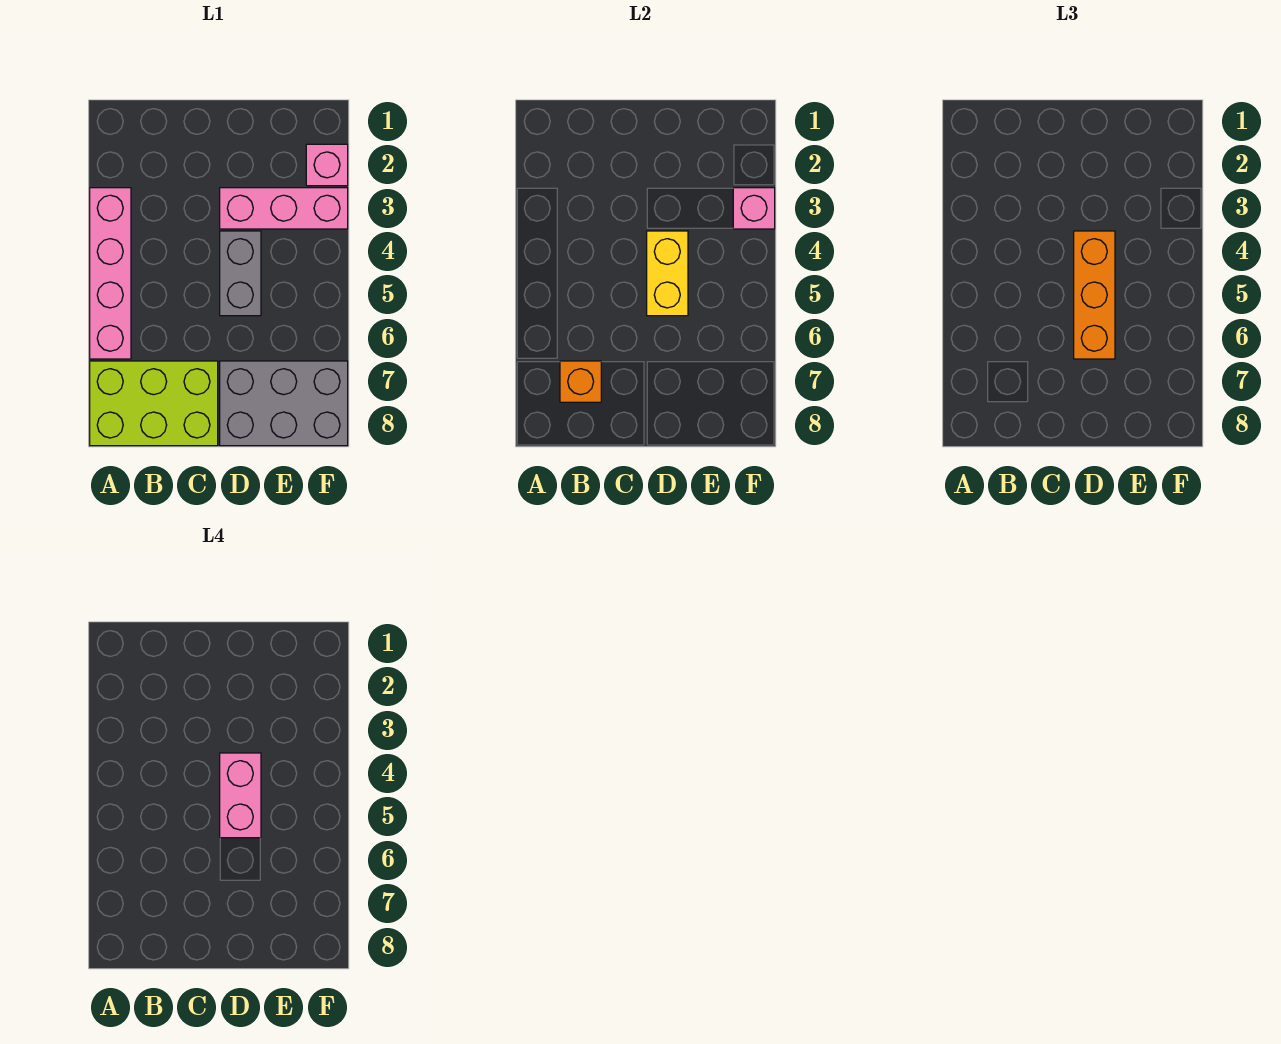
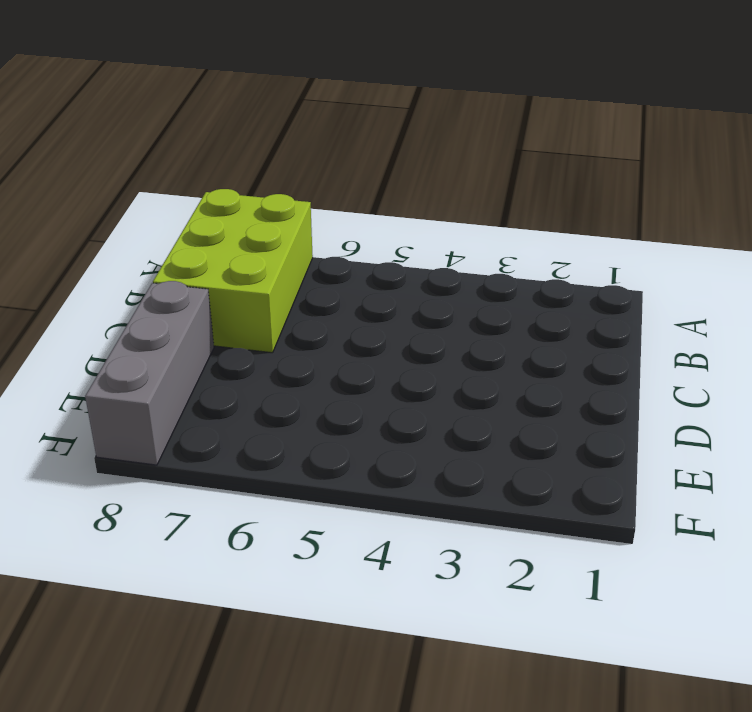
grey 1x3 brick [85,281,214,465] -> grey 2x3 brick [220,361,348,446]
none -> pink 1x4 brick [90,188,131,359]
none -> pink 1x3 brick [220,188,348,229]

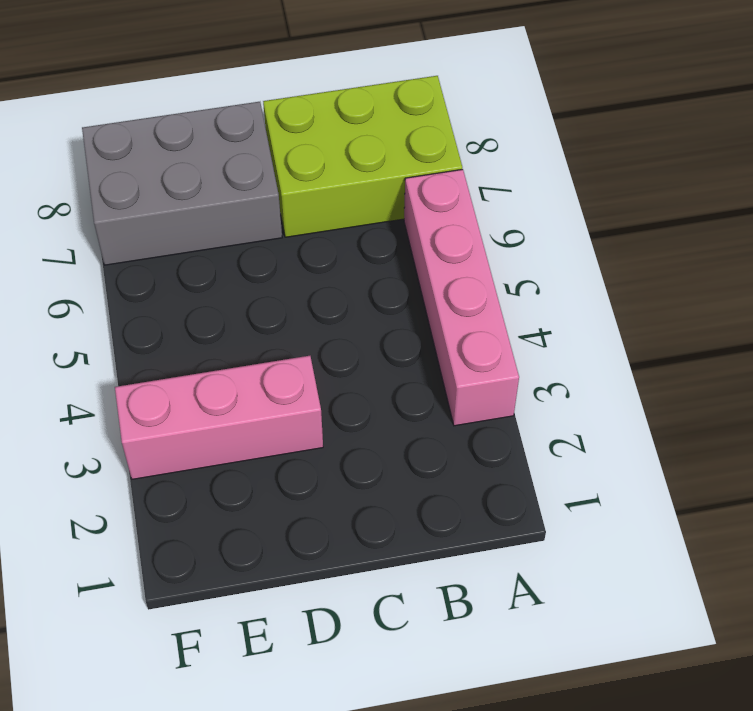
none -> grey 1x2 brick [220,231,261,316]
none -> pink 1x1 brick [306,144,348,186]

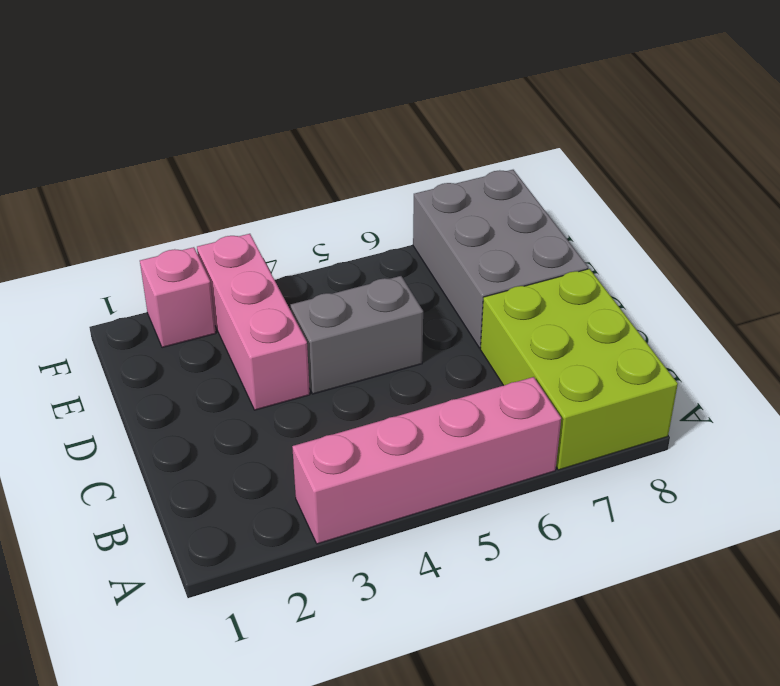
none -> orange 1x1 brick [560,361,601,402]
none -> yellow 1x2 brick [647,231,688,316]

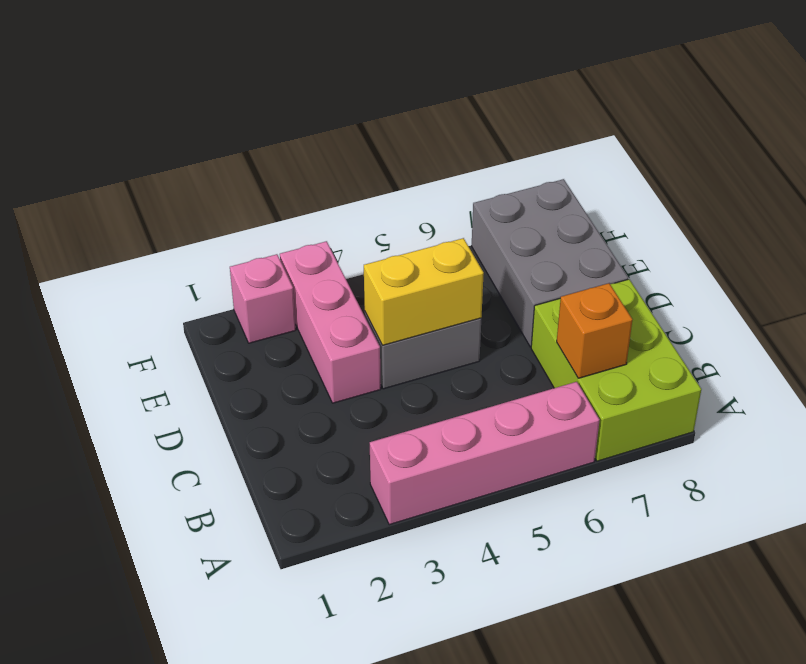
none -> pink 1x1 brick [733,188,775,229]
none -> orange 1x3 brick [1074,231,1115,359]

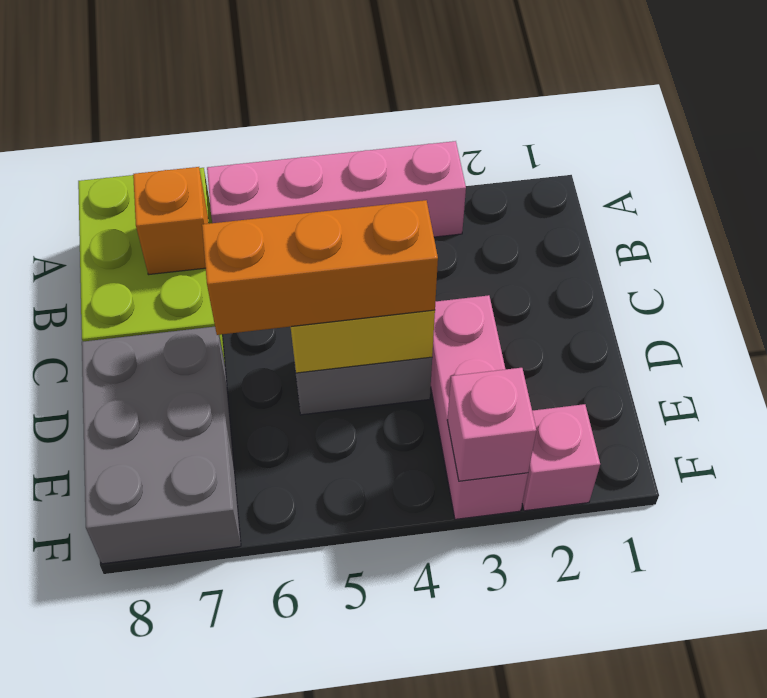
none -> pink 1x2 brick [220,753,261,838]

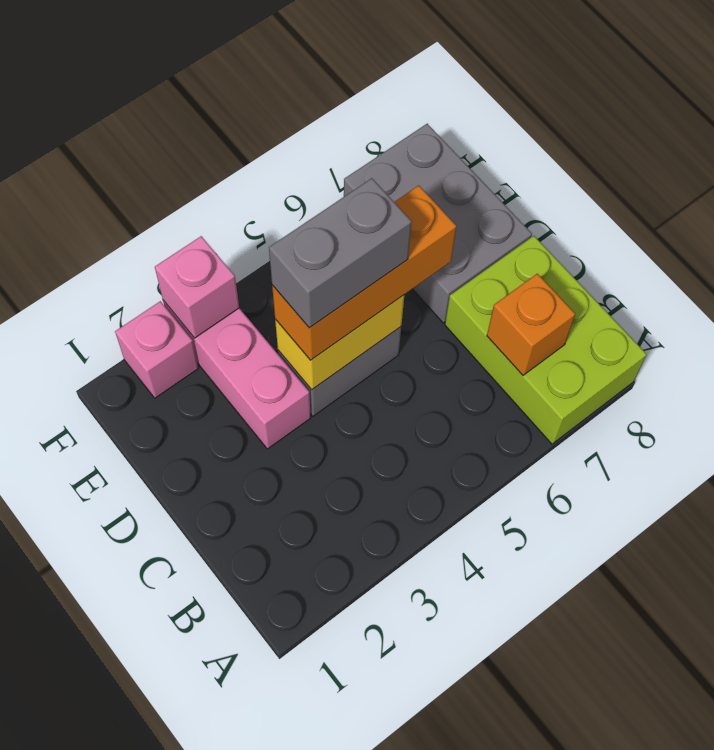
grey 1x2 brick [269,178,412,328] -> pink 1x2 brick [220,753,261,838]
none -> pink 1x4 brick [90,188,131,359]

